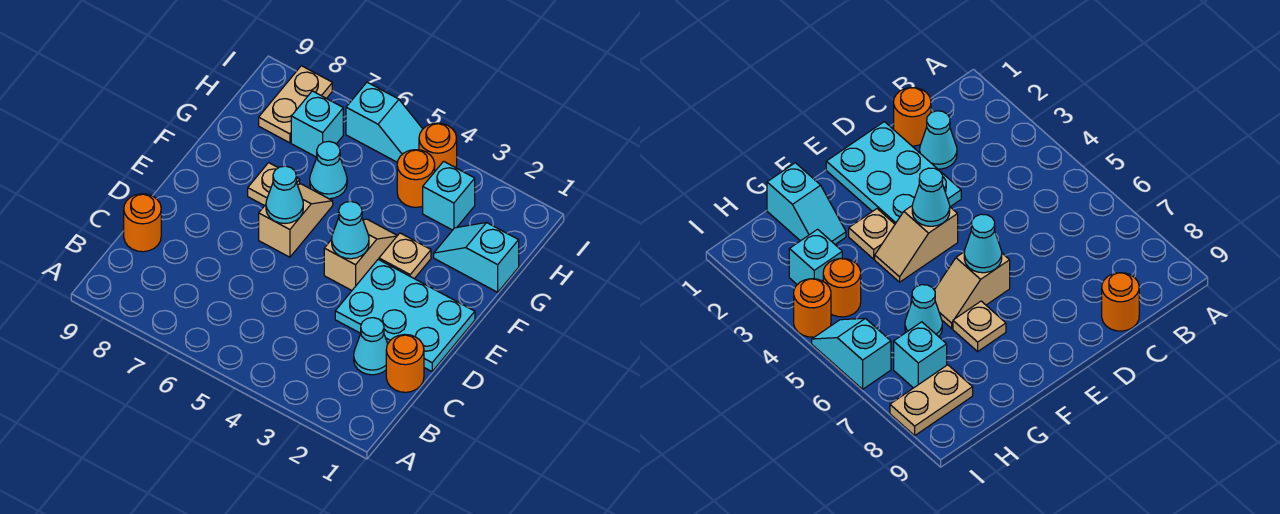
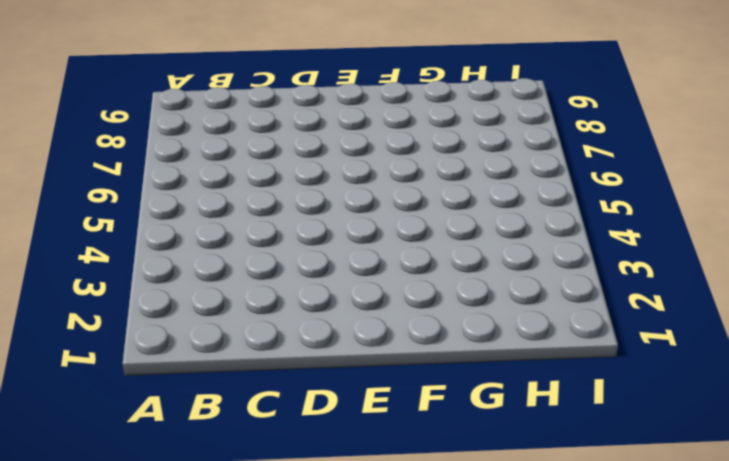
none -> orange 1x1 round brick [386,334,424,392]
none -> cyan 1x1 cone [354,318,388,375]
none -> orange 1x1 round brick [124,194,161,252]

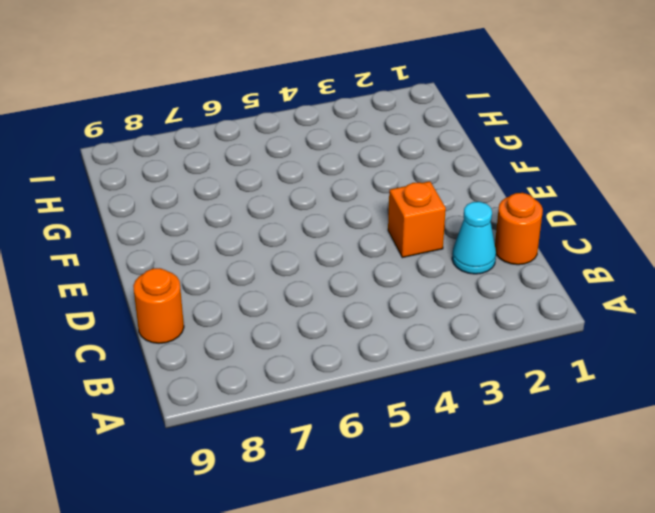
orange 1x1 brick [388,181,446,258] -> cyan 2x3 plate [335,260,475,371]
none -> tan 1x2 slope [324,219,397,290]
none -> tan 1x2 slope [259,184,333,257]
none -> tan 1x1 plate [379,233,431,279]

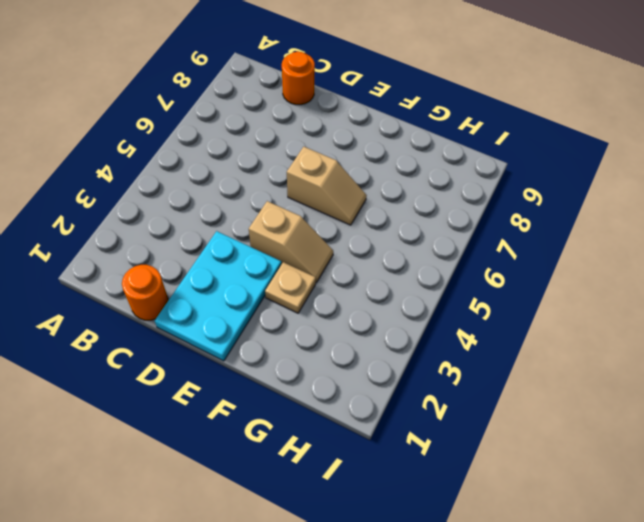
none -> cyan 1x1 cone [354,318,388,375]
none -> tan 1x1 plate [248,163,300,206]
none -> cyan 1x2 slope [434,223,519,292]

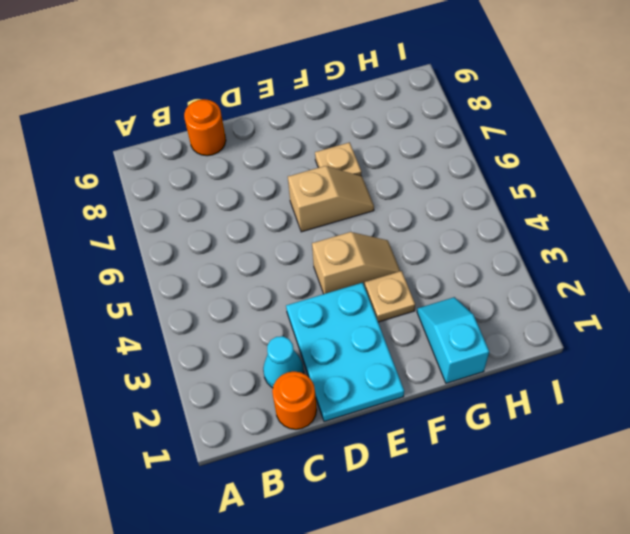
none -> cyan 1x1 cone [310,141,347,199]
none -> cyan 1x1 brick [423,161,475,230]
none -> orange 1x1 round brick [397,150,435,207]

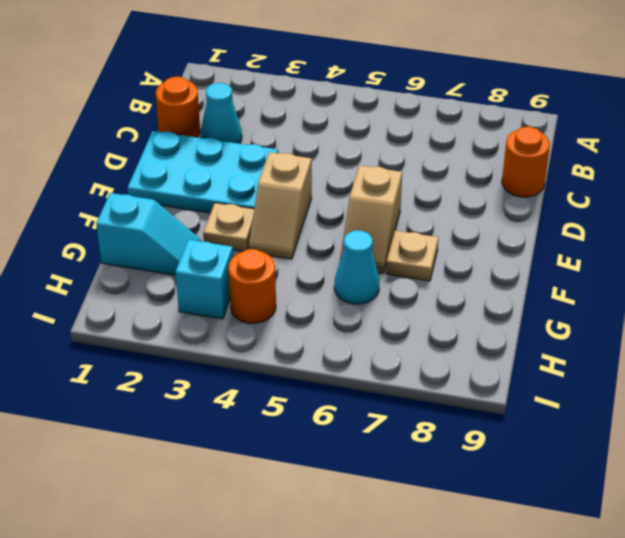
none -> cyan 1x1 brick [291,91,343,157]
none -> tan 1x2 plate [259,66,332,143]
none -> orange 1x1 round brick [419,123,457,171]

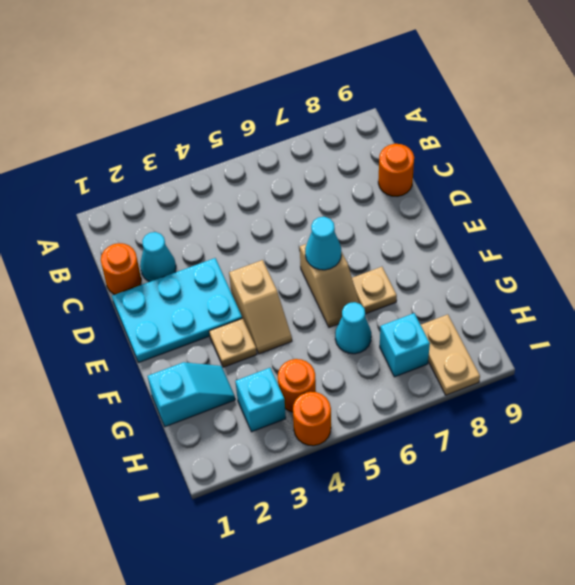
none -> cyan 1x2 slope [346,82,423,163]
none -> cyan 1x1 cone [332,201,369,259]

